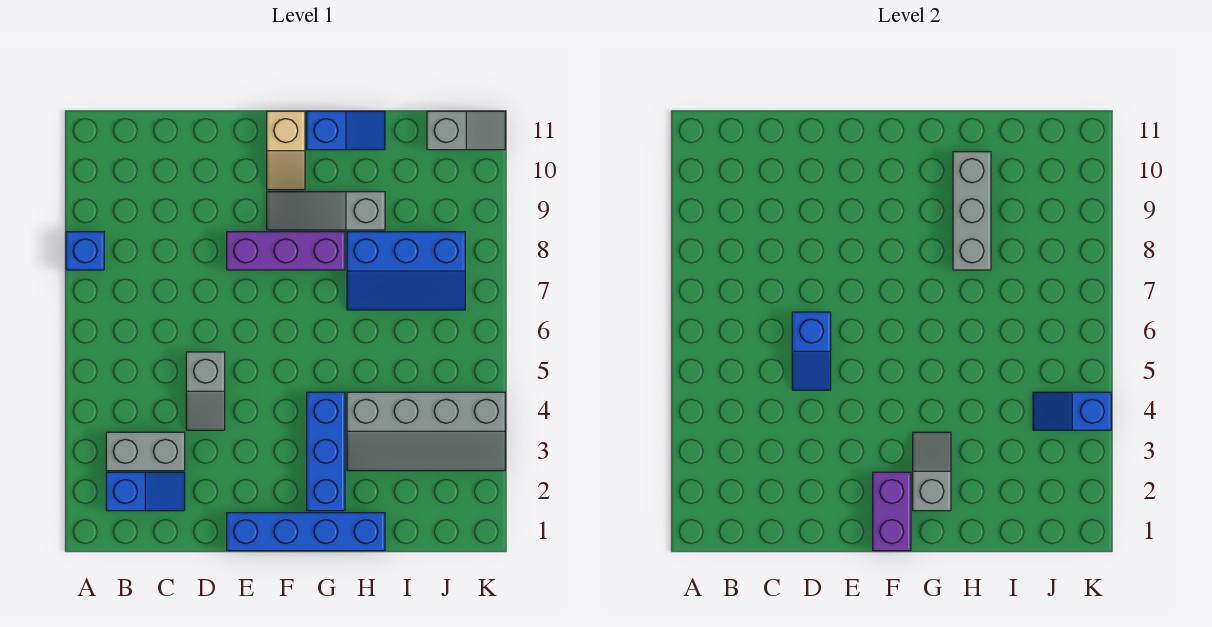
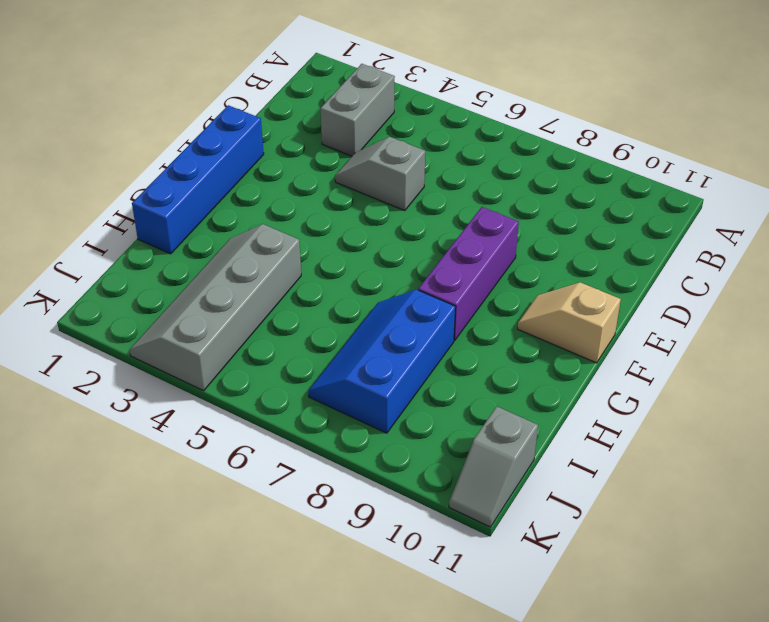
none -> blue 1x1 brick [66,232,104,270]
none -> blue 1x2 slope [106,472,185,511]
none -> grey 1x3 slope [267,192,385,230]

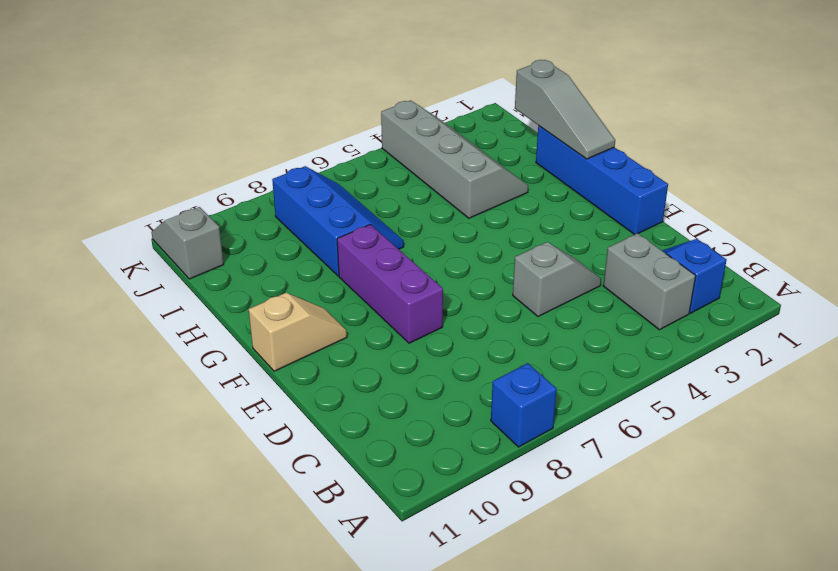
grey 1x3 slope [515,60,615,159] -> grey 1x3 slope moved to [267,192,385,230]
none -> blue 1x3 brick [307,392,345,511]
none -> blue 1x2 slope [307,111,385,150]
none -> blue 1x2 slope [792,312,831,390]

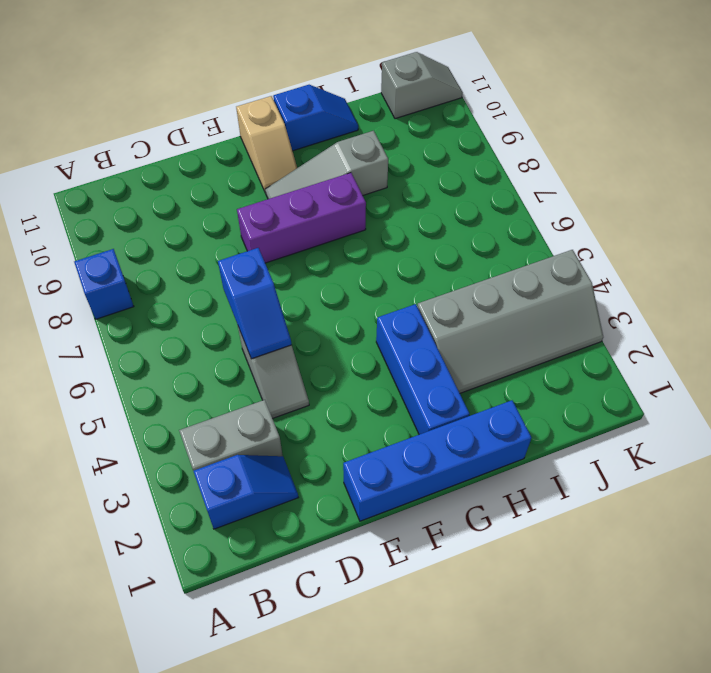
none -> blue 2x3 slope [347,232,465,310]
none -> purple 1x2 brick [873,472,911,551]
none -> grey 1x2 slope [913,432,951,511]

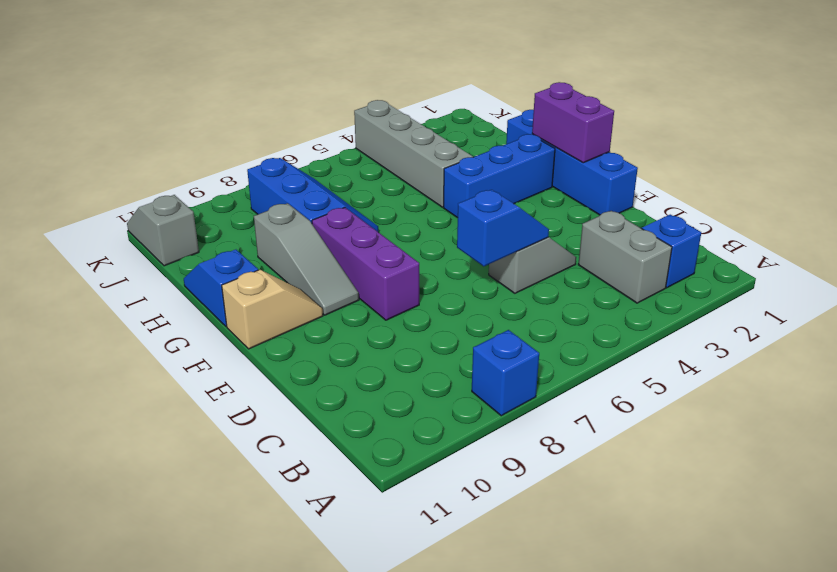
purple 1x2 brick [532,82,614,163] -> purple 1x2 brick turned to [873,472,911,551]
none -> grey 1x2 slope [913,432,951,511]
none -> grey 1x3 brick [953,152,991,270]
none -> blue 1x2 slope [1033,392,1111,430]

